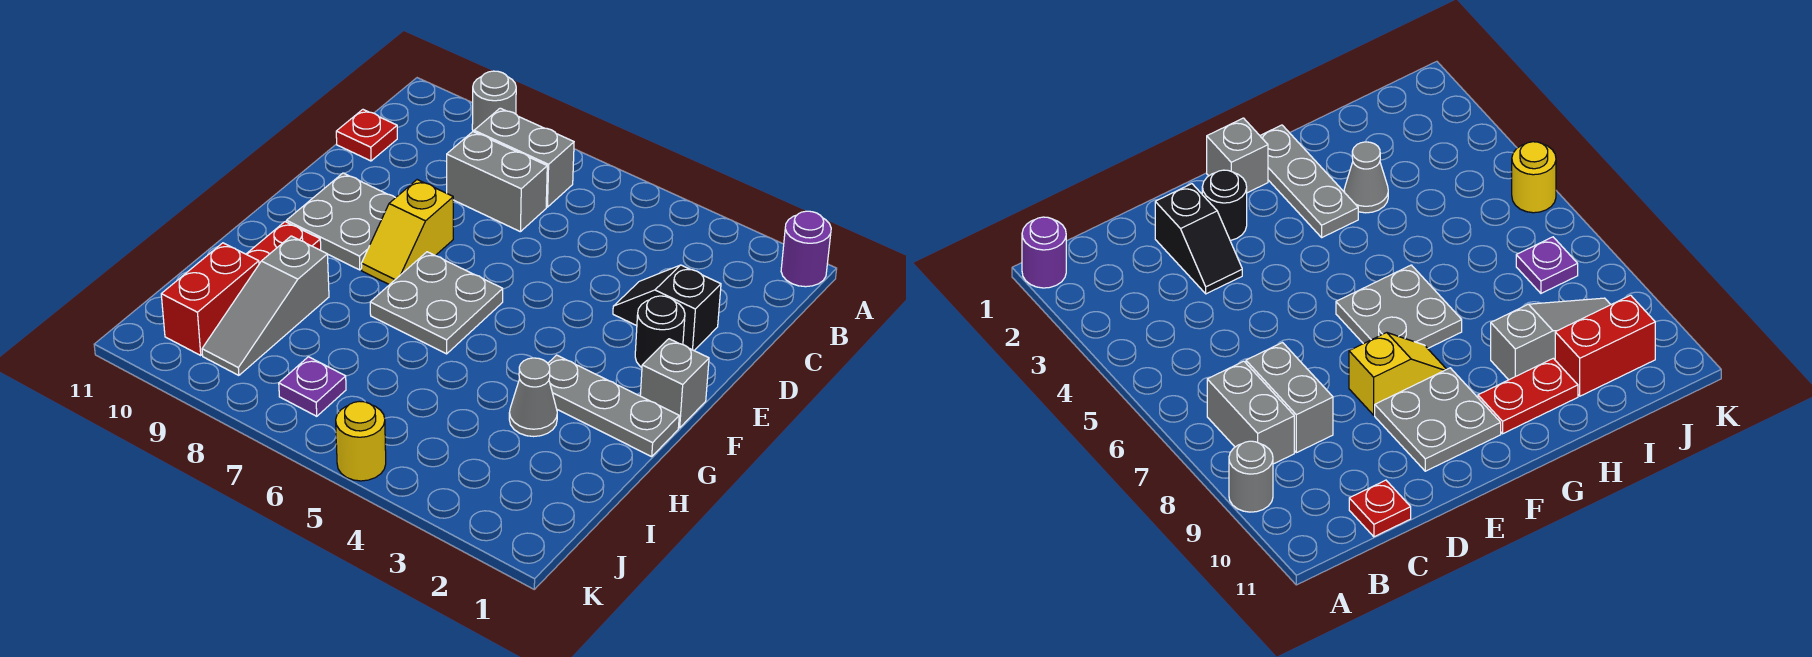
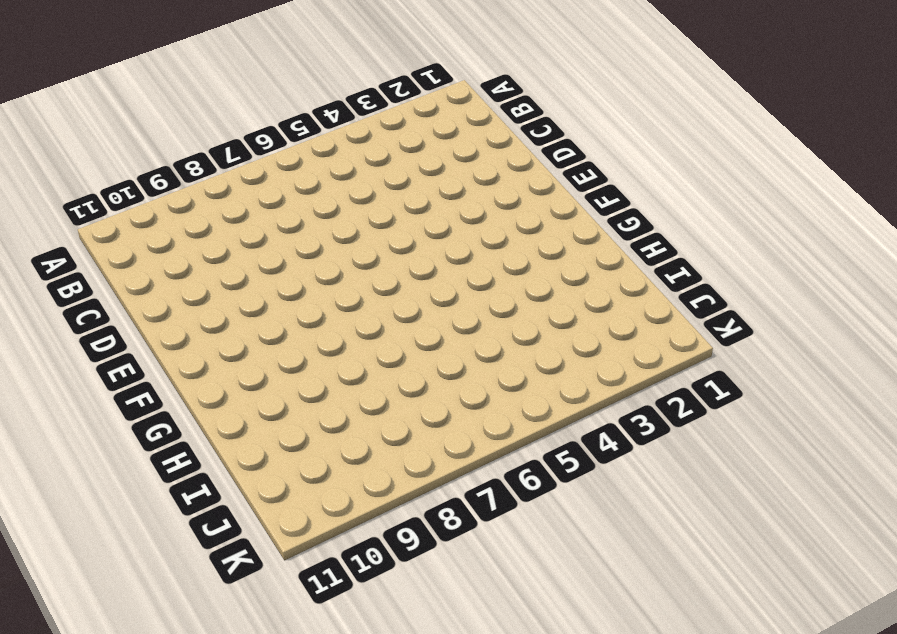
none -> purple 1x1 round brick [781,211,831,287]
none -> grey 1x1 round brick [472,71,516,132]
none -> grey 1x2 brick [474,108,574,207]

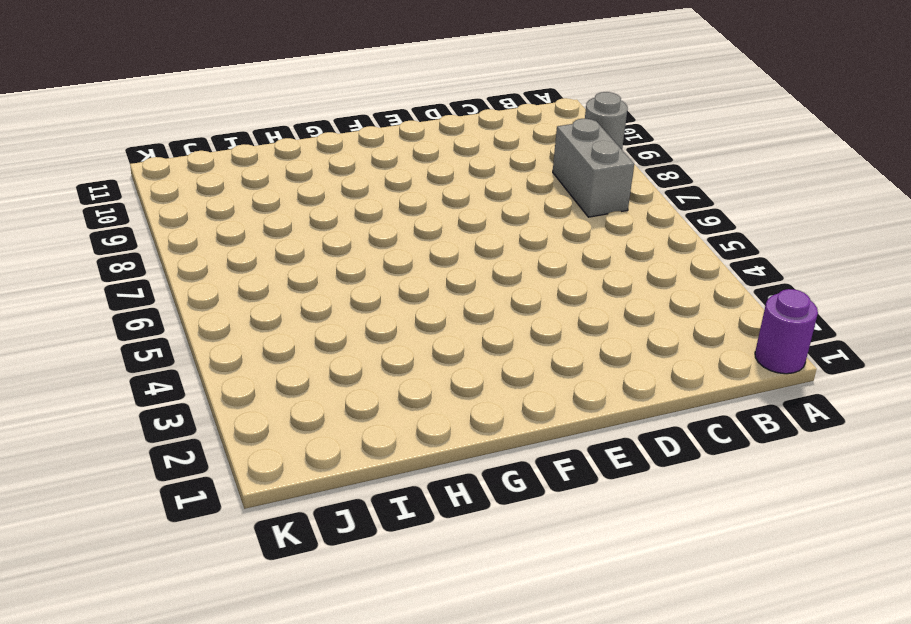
none -> grey 1x2 brick [447,132,547,232]
none -> red 1x1 plate [336,110,397,161]
none -> black 1x2 slope [613,265,721,350]

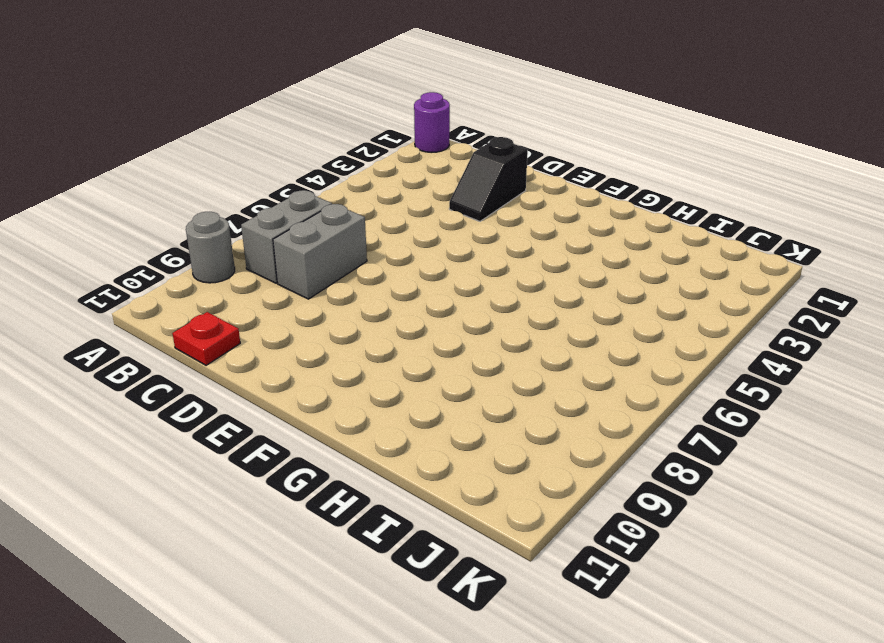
none -> black 1x1 round brick [635,296,685,367]
none -> yellow 1x2 slope [361,180,453,285]
none -> grey 2x2 plate [286,173,395,270]

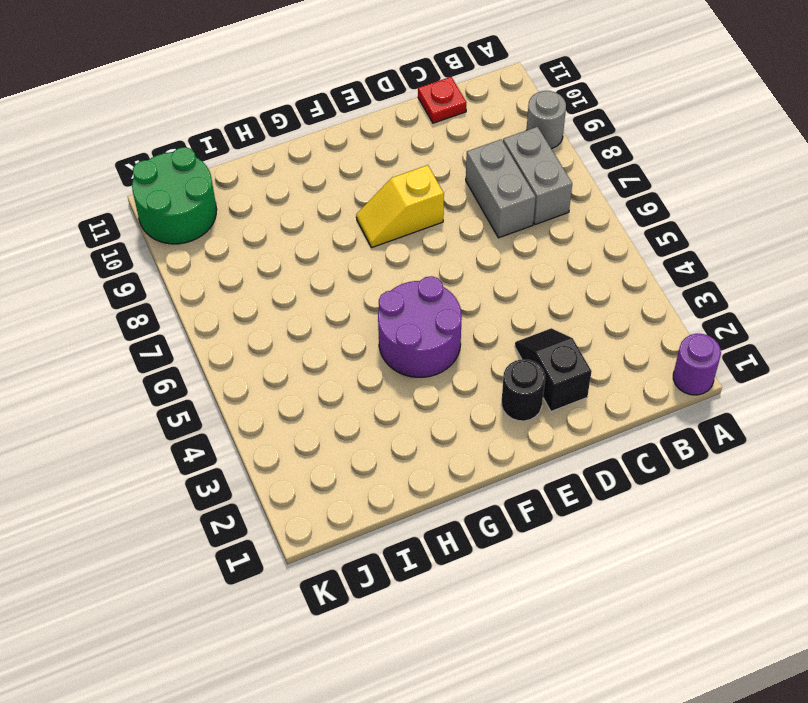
purple 2x2 round brick [378,276,462,377] -> none
green 2x2 round brick [132,147,217,244] -> red 1x2 brick [161,243,259,355]
none -> grey 2x2 plate [286,173,395,270]
none -> grey 1x1 brick [640,339,709,428]
none -> grey 2x2 plate [370,252,503,354]

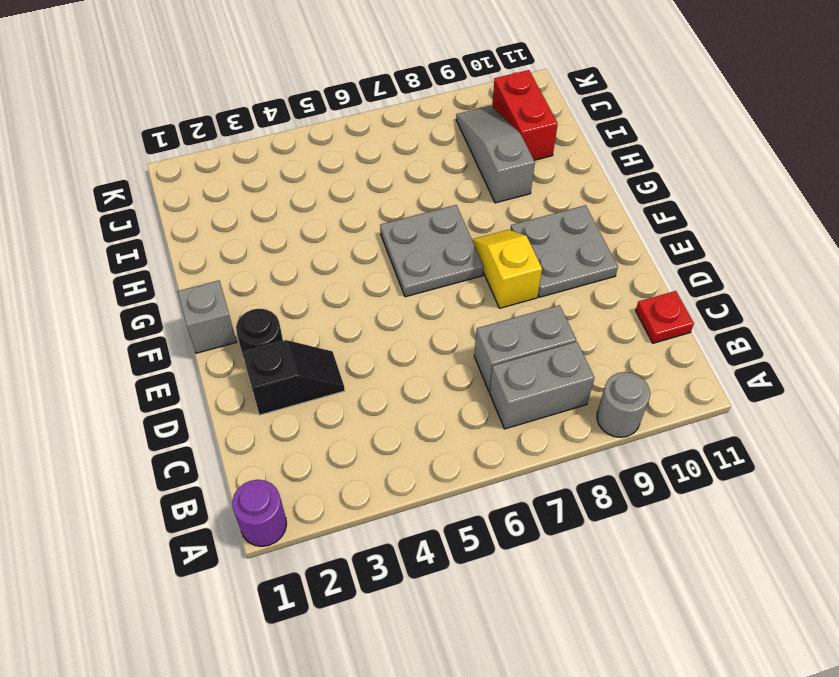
none -> grey 1x3 plate [548,355,679,457]
none -> red 1x2 plate [246,222,321,264]
none -> grey 1x1 cone [509,358,557,437]

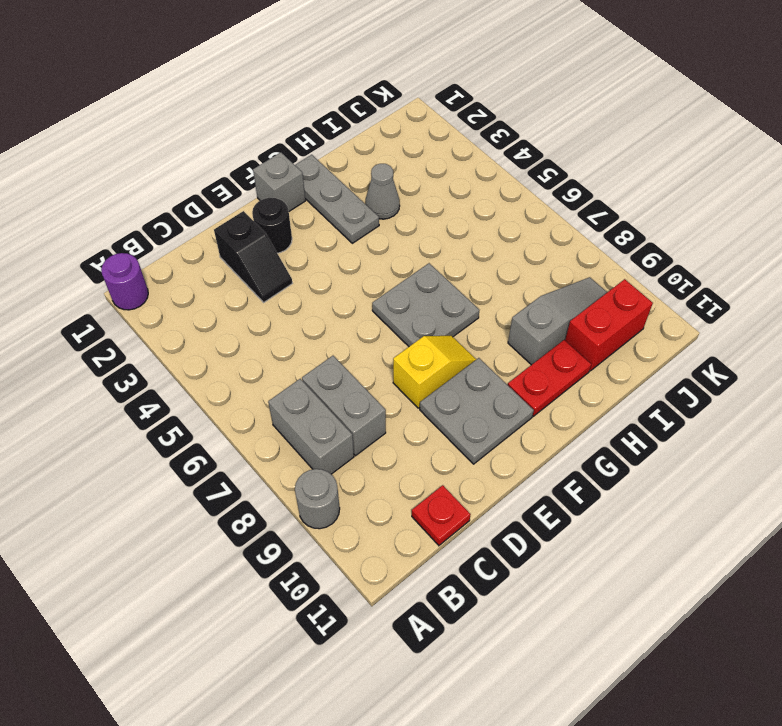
none -> purple 1x1 plate [279,357,346,416]
none -> yellow 1x1 round brick [336,401,386,481]

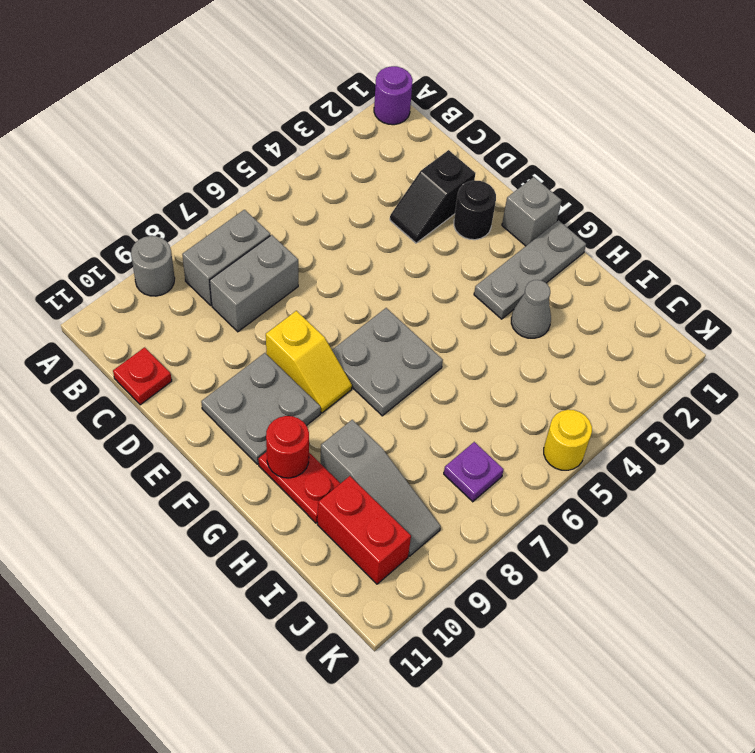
red 1x1 round brick [266,416,309,478] -> none

